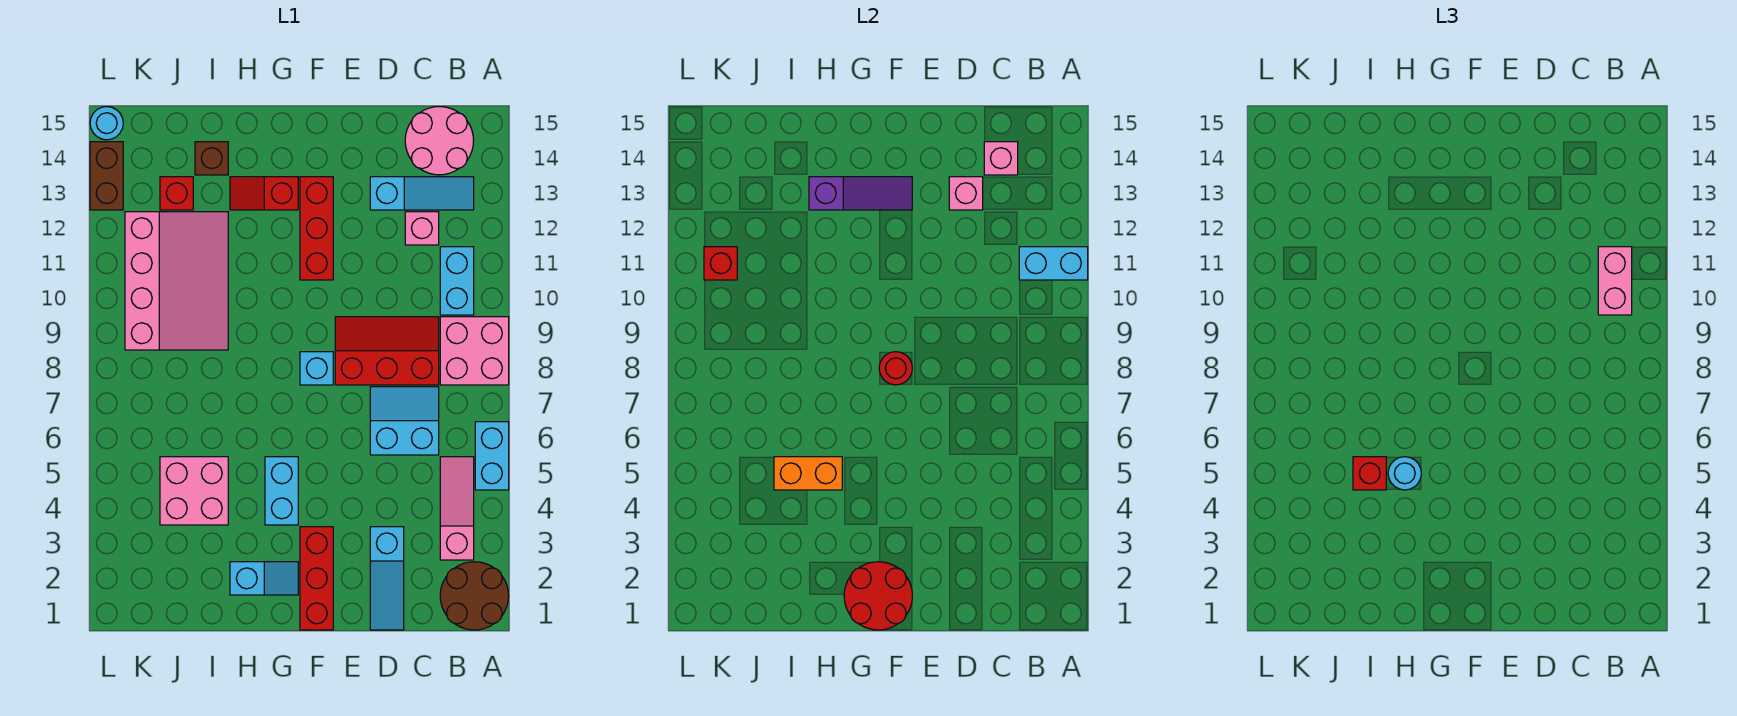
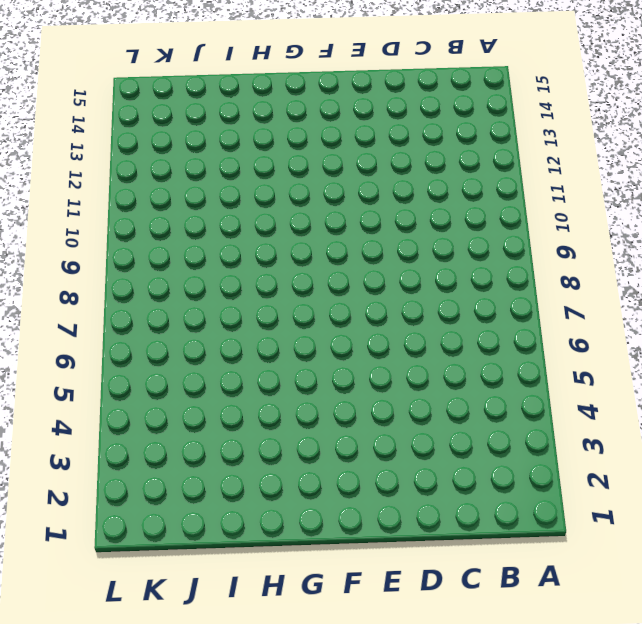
none -> brown 2x2 round brick [440,562,509,630]
none -> cyan 1x2 brick [475,422,509,490]
none -> pink 2x2 brick [440,317,509,385]
none -> pink 1x3 slope [440,457,474,560]

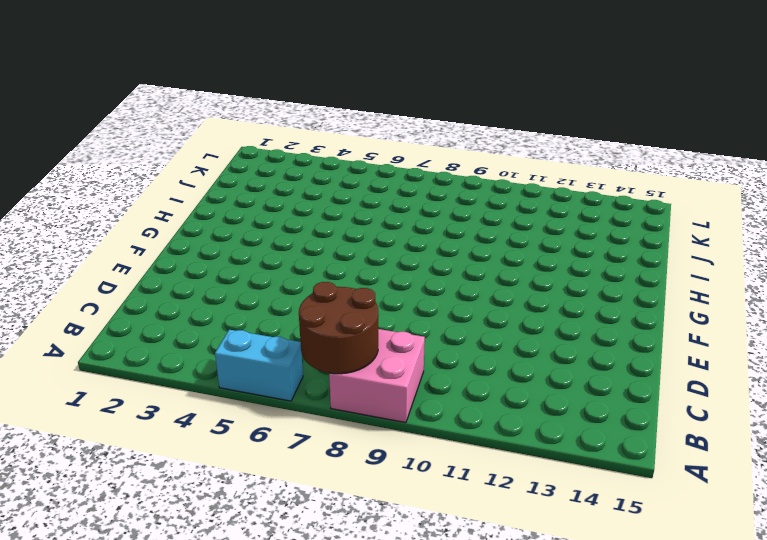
brown 2x2 round brick [299,282,378,374] -> brown 2x2 round brick moved to [440,562,509,630]
none -> pink 1x3 slope [440,457,474,560]
none -> cyan 1x2 brick [440,247,474,315]
none -> cyan 1x3 slope [370,177,474,210]
none -> pink 2x2 round brick [405,107,474,175]

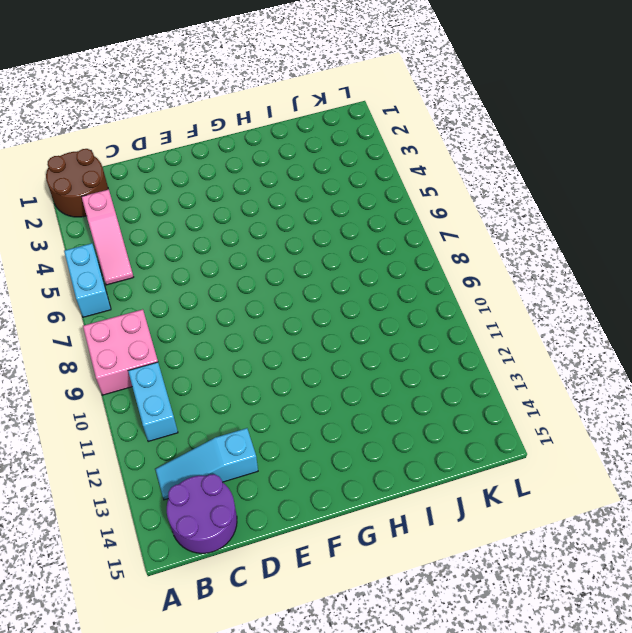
purple 2x2 round brick [167,474,237,553] -> pink 2x2 round brick [405,107,474,175]
none -> cyan 2x2 slope [370,387,439,455]
none -> red 2x3 slope [335,317,439,385]
none -> pink 1x1 brick [405,212,439,245]
none -> cyan 1x3 slope [370,527,404,630]

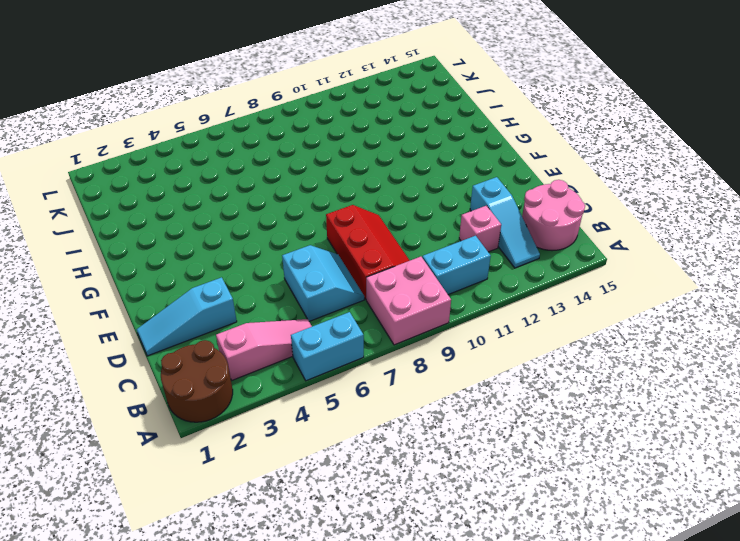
none -> red 1x3 brick [300,527,333,630]
none -> cyan 1x1 brick [300,352,333,385]
none -> red 1x3 brick [300,177,333,280]
none -> cyan 1x2 slope [230,562,298,595]

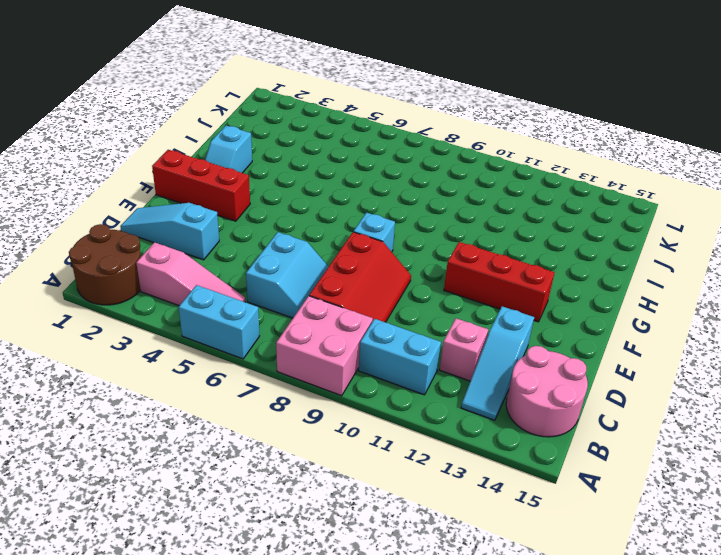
none -> cyan 1x2 brick [265,457,298,525]
none -> red 1x2 slope [230,177,298,210]
none -> pink 2x2 brick [160,457,228,525]
none -> pink 3x4 slope [125,212,228,350]

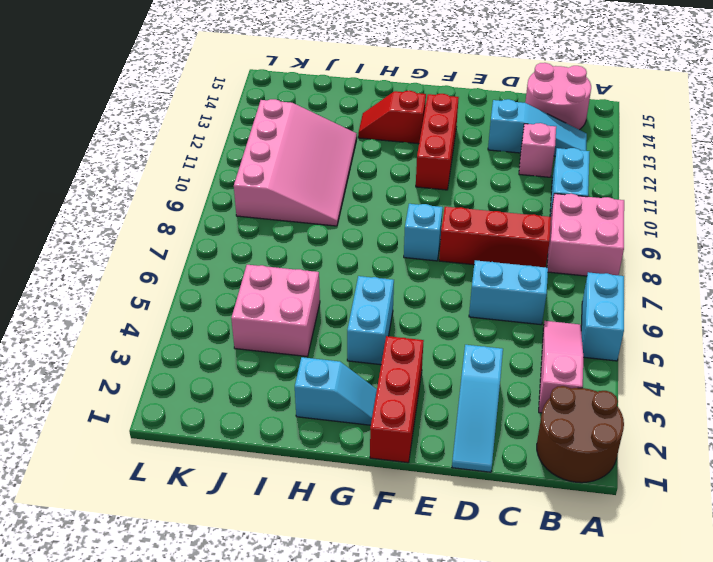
none -> brown 1x1 brick [195,142,228,175]
none -> red 1x1 brick [160,177,193,210]
none -> brown 1x2 brick [90,142,123,210]
none -> cyan 1x1 round brick [90,107,123,140]

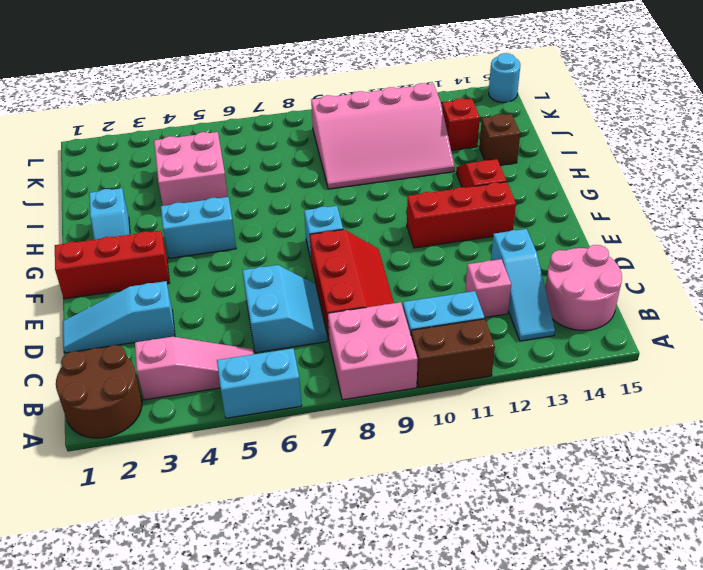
brown 1x2 brick [411,319,495,388] -> brown 1x2 brick moved to [90,142,123,210]
none -> cyan 1x2 brick [1019,247,1088,280]
none -> pink 1x1 brick [984,142,1018,175]
none -> pink 1x1 brick [949,177,983,210]
none -> red 2x2 round brick [844,562,912,630]

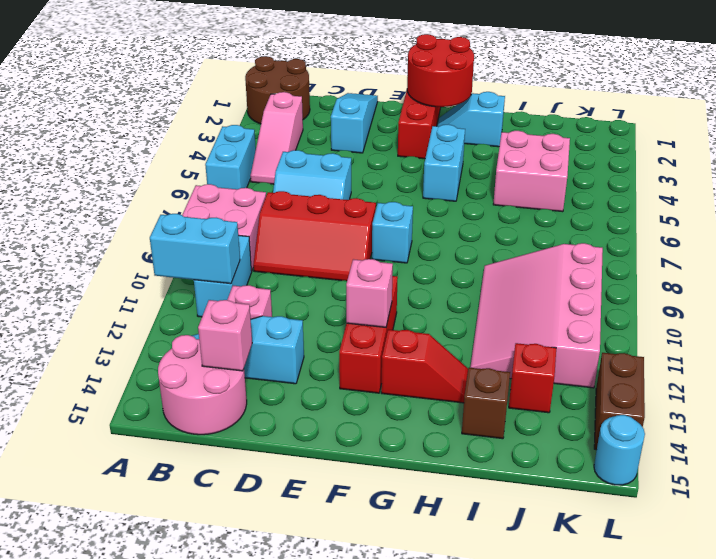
pink 1x1 brick [346,259,393,327] -> pink 1x1 brick moved to [949,177,983,210]
none -> red 1x1 round brick [879,352,912,385]
none -> purple 1x3 slope [809,177,912,210]
none -> orange 1x2 brick [774,457,842,490]
none -> red 1x1 brick [704,247,737,280]

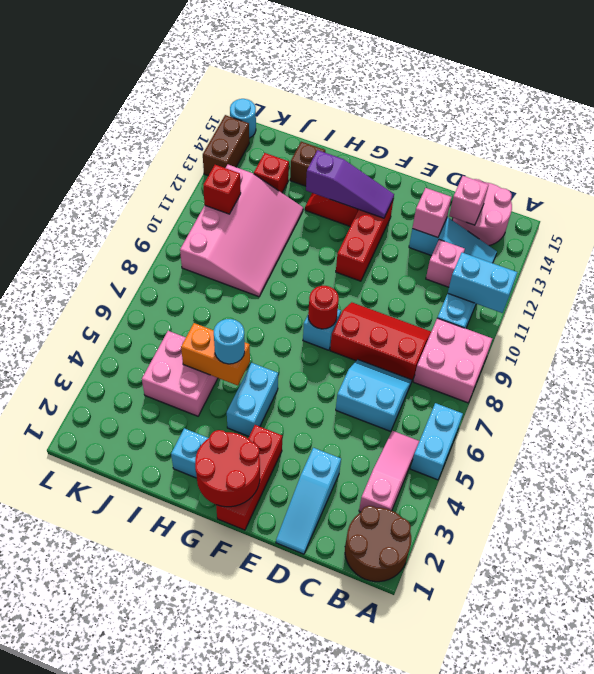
none -> pink 1x2 brick [1598,247,1632,315]
none -> red 1x1 brick [1353,457,1386,490]

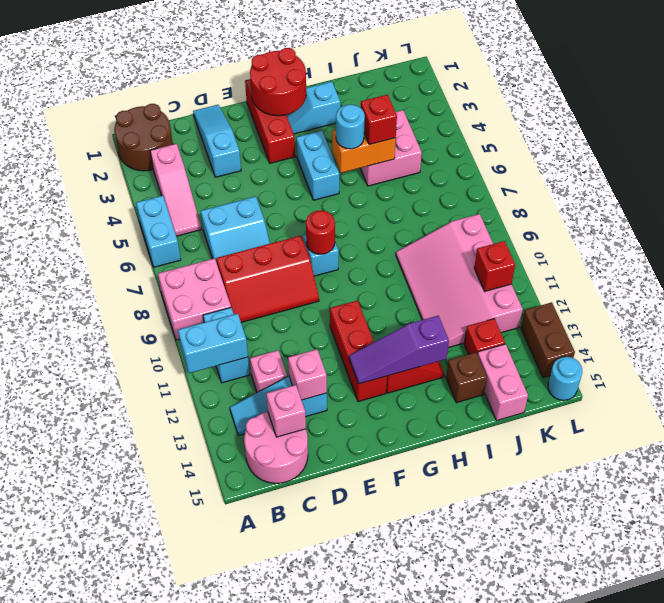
pink 1x2 brick [477,344,528,421] -> pink 1x2 brick moved to [1598,247,1632,315]

